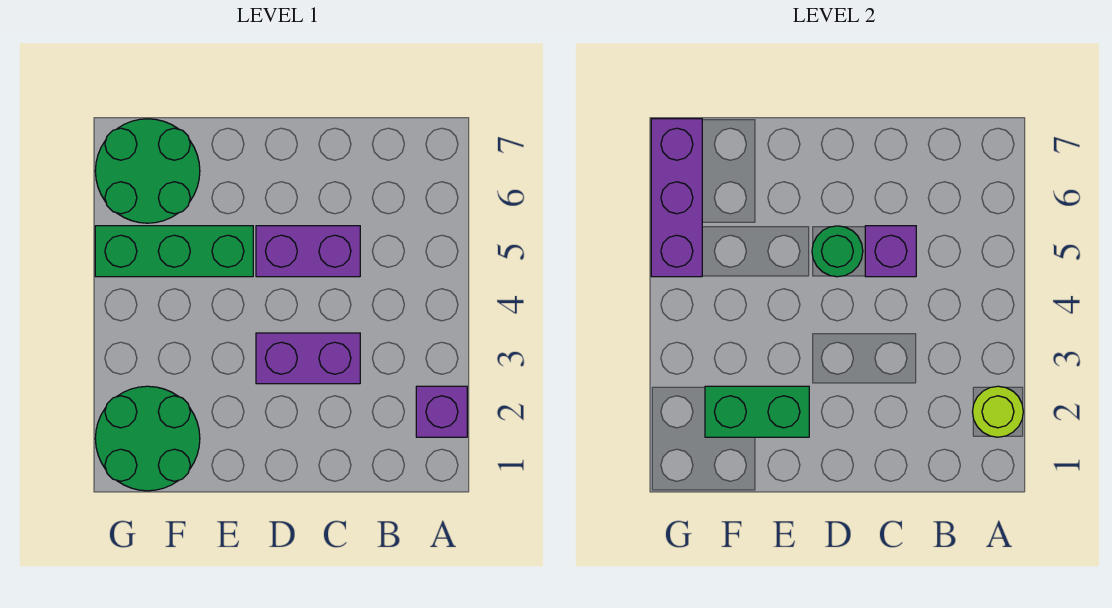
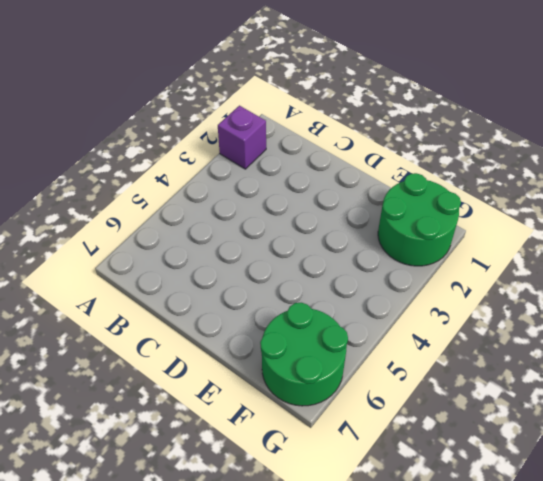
none -> purple 1x2 brick [256,333,360,384]
none -> purple 1x2 brick [256,226,360,277]

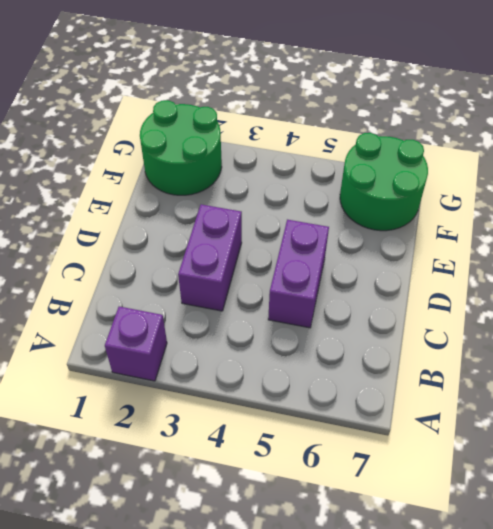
none -> green 1x3 brick [95,226,253,277]
none -> lime 1x1 round brick [973,386,1023,437]

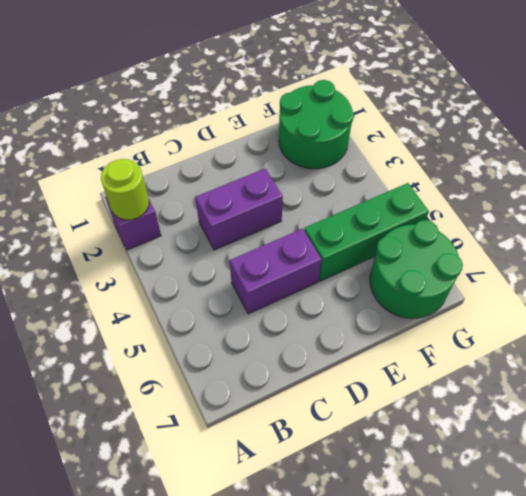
none -> purple 1x1 brick [865,226,916,277]
none -> green 1x1 round brick [812,226,863,277]

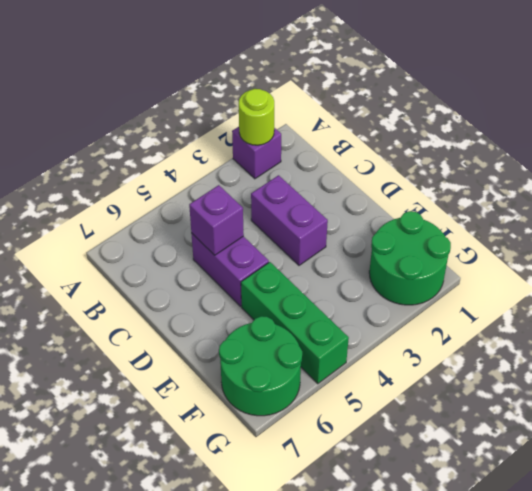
none -> green 1x1 round brick [812,226,863,277]
none -> green 1x2 brick [705,386,809,437]

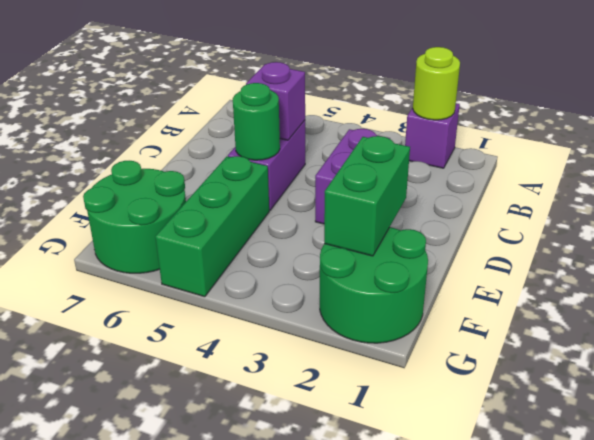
none -> purple 1x3 brick [651,119,702,277]

